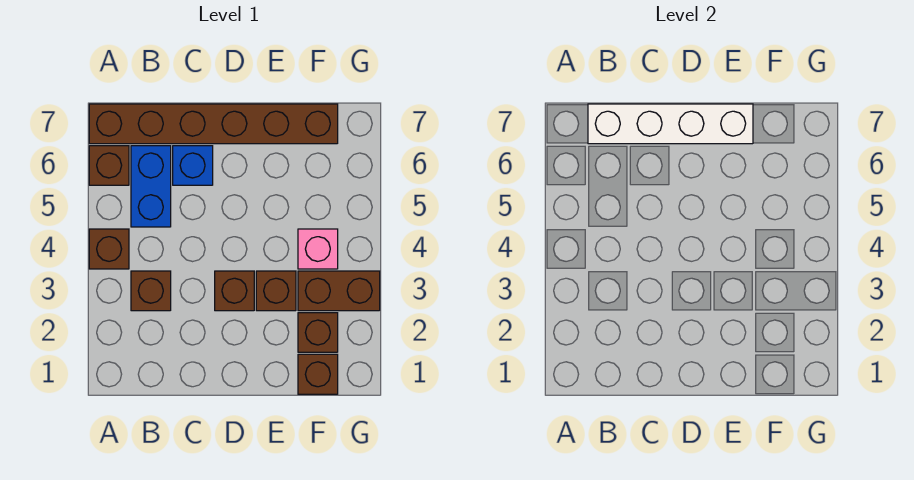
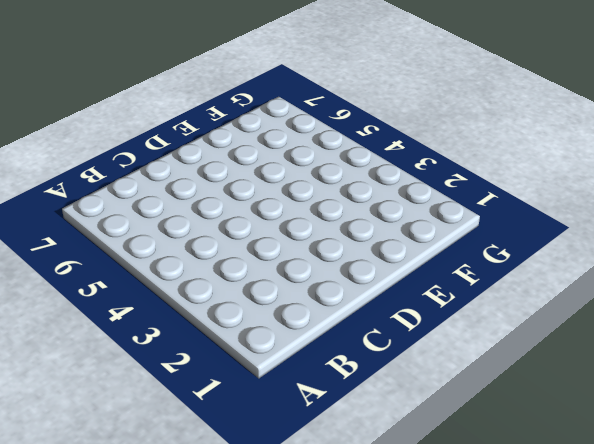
none -> brown 1x1 brick [89,229,129,269]
none -> brown 1x1 brick [89,146,129,185]
none -> brown 1x6 brick [89,104,338,144]

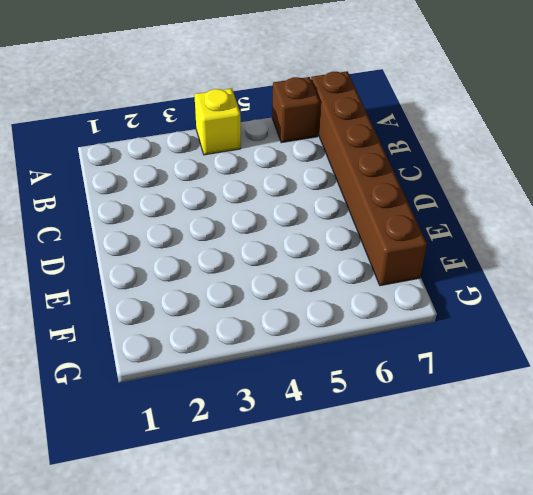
yellow 1x1 brick [194,88,241,155] -> brown 1x1 brick [89,229,129,269]
none -> brown 1x1 brick [131,271,171,311]
none -> blue 1x2 brick [131,146,171,227]
none -> blue 1x1 brick [173,146,213,185]

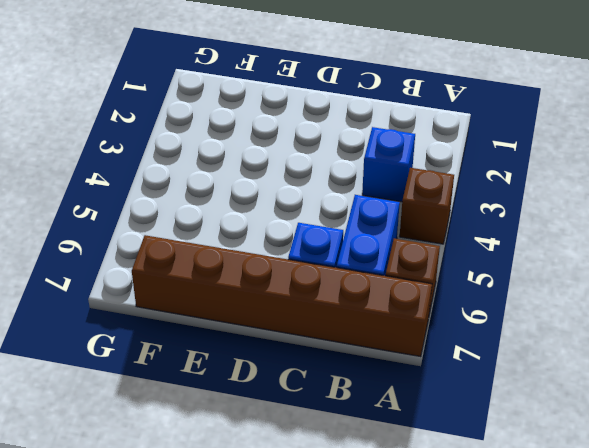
blue 1x1 brick [362,127,415,202] -> brown 1x1 brick [131,271,171,311]
none -> brown 1x1 brick [215,271,254,311]
none -> brown 1x1 brick [256,271,296,311]
none -> brown 1x1 brick [298,354,338,394]

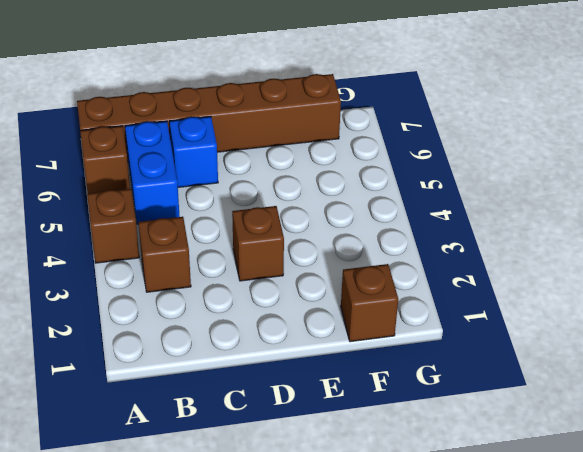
none -> brown 1x1 brick [256,271,296,311]
none -> brown 1x1 brick [298,313,338,352]
none -> brown 1x2 brick [298,271,380,311]

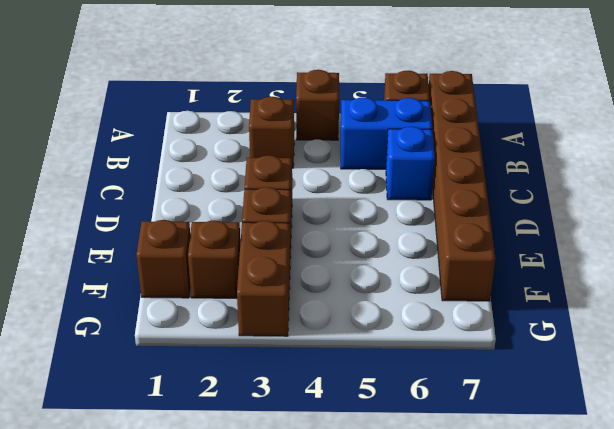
none -> pink 1x1 brick [298,229,338,269]
none -> white 1x4 brick [588,104,753,144]

